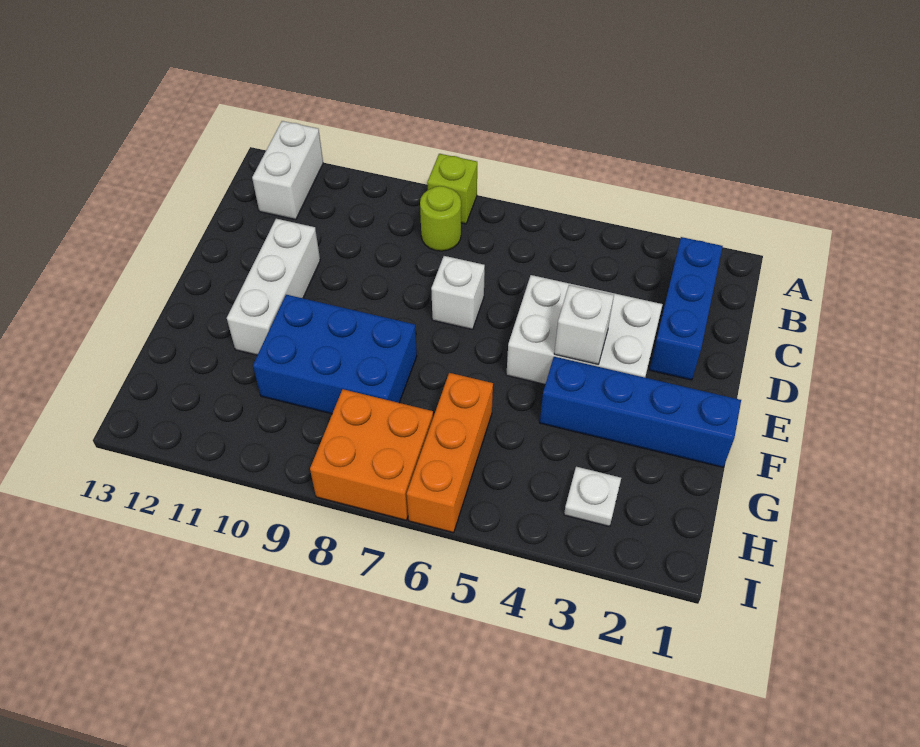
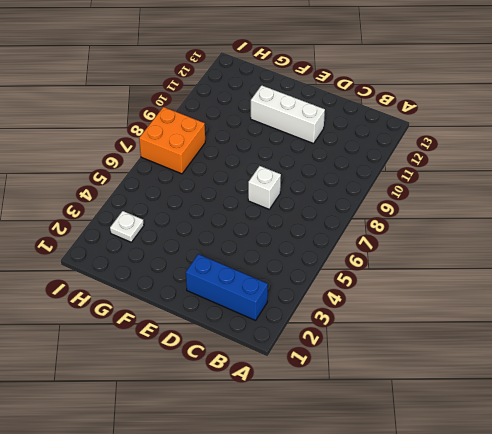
none -> lime 1x1 brick [427,154,477,224]
none -> white 1x2 brick [252,121,323,220]
none -> lime 1x1 round brick [420,186,461,251]

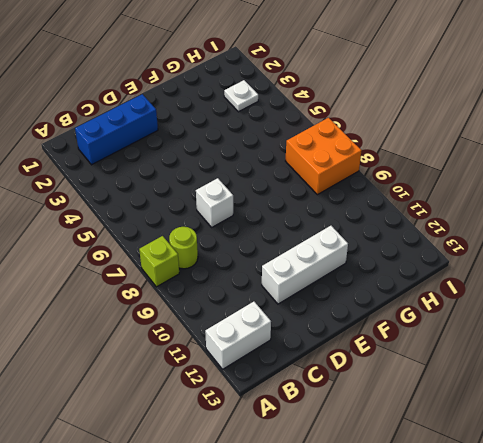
none -> white 2x3 brick [506,275,663,384]
none -> blue 1x4 brick [540,357,741,467]
none -> blue 2x3 brick [253,295,417,414]

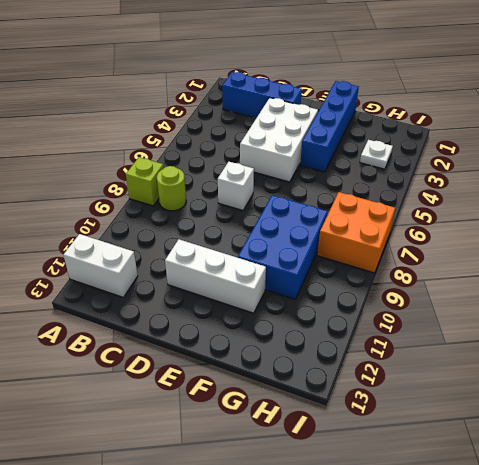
none -> orange 1x3 brick [407,373,493,533]
none -> white 1x1 brick [554,285,614,364]

